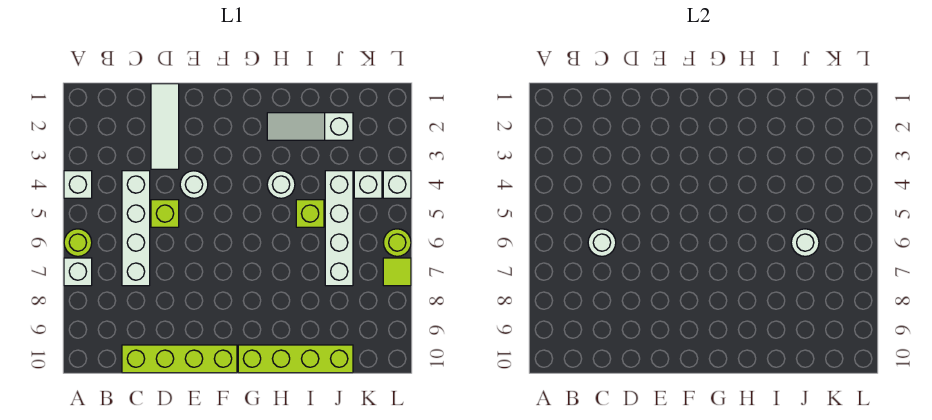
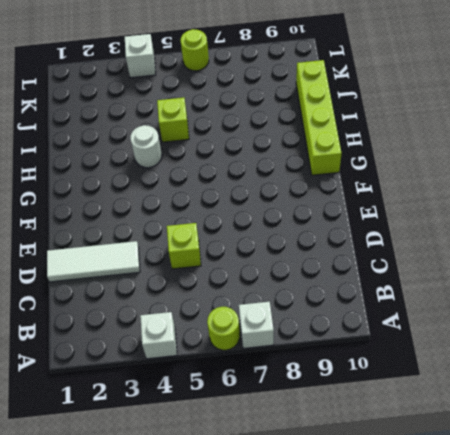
none -> white 1x4 brick [122,171,150,286]
none -> lime 1x4 brick [122,345,237,373]
none -> white 1x1 round brick [180,171,208,198]

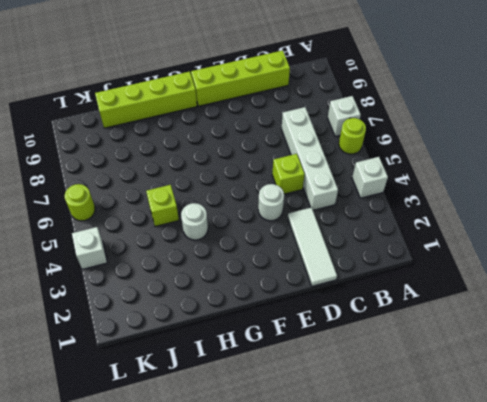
none -> white 1x3 slope [267,113,353,140]
none -> white 1x4 brick [325,171,353,286]
none -> white 1x1 brick [354,171,382,198]

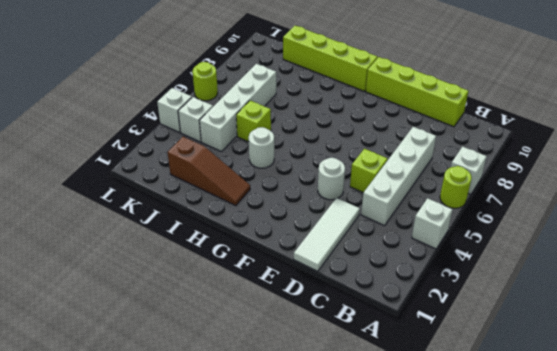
brown 1x3 slope [168,137,250,206] -> white 1x3 slope [267,113,353,140]
none -> lime 1x1 tile [383,258,411,286]
none -> white 1x1 round brick [588,229,616,256]
none -> white 1x1 round brick [791,229,819,256]

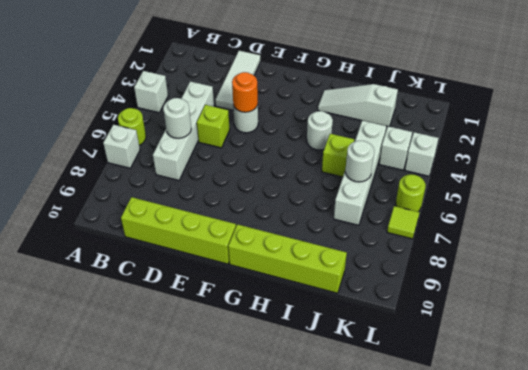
orange 1x1 round brick [232,72,258,112] -> none

